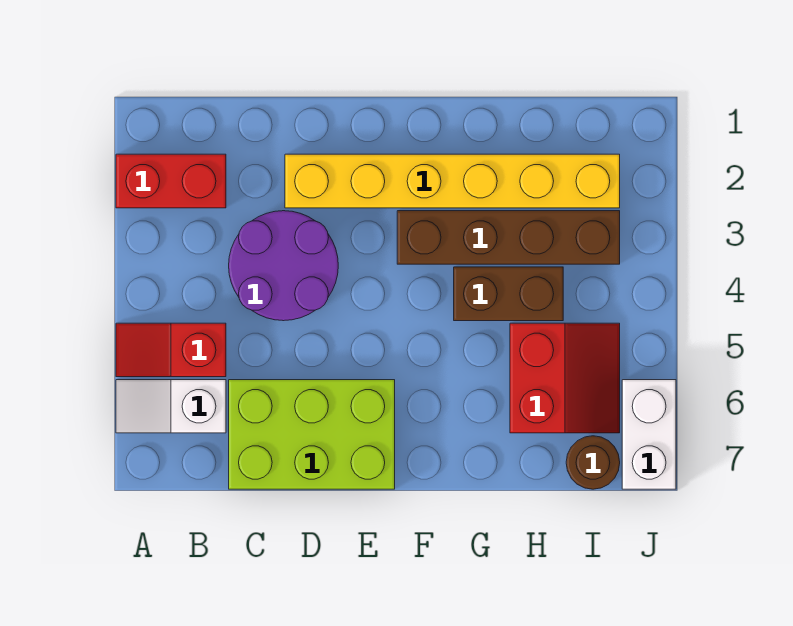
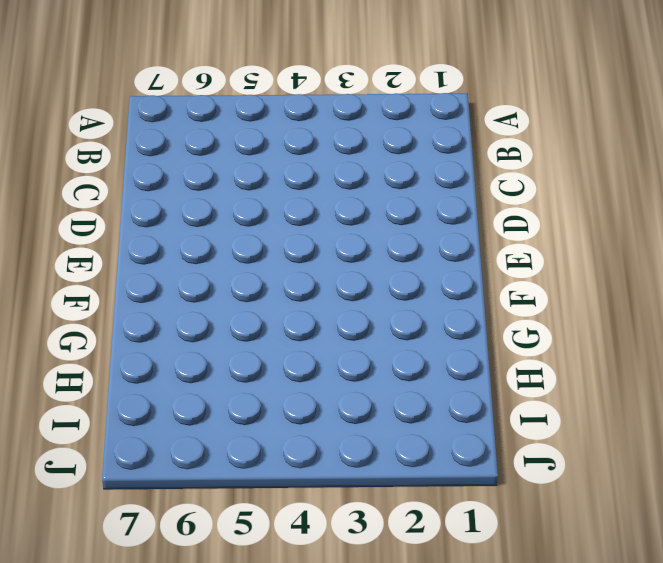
none -> red 1x2 brick [116,154,226,208]
none -> red 1x2 slope [116,323,226,377]

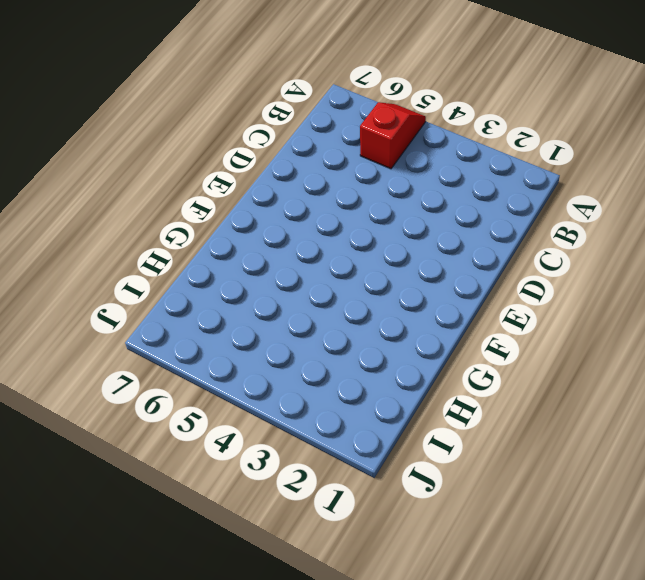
none -> red 1x2 brick [116,154,226,208]
none -> white 1x2 slope [116,380,226,433]

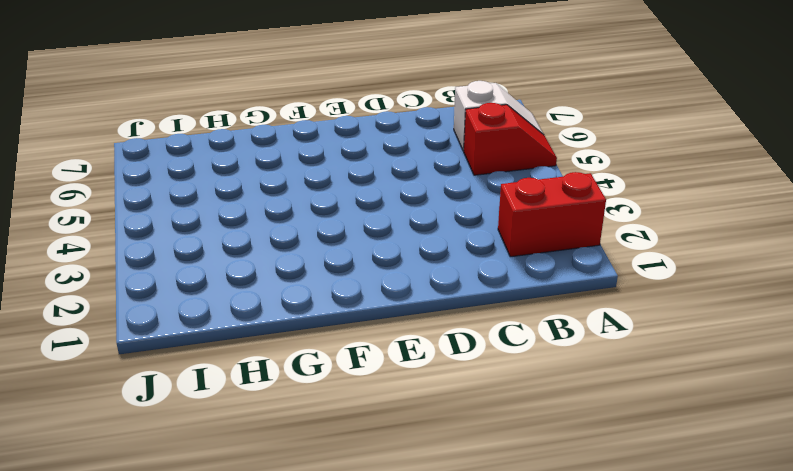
none -> purple 2x2 round brick [229,211,338,321]
none -> lime 2x3 brick [229,380,395,489]

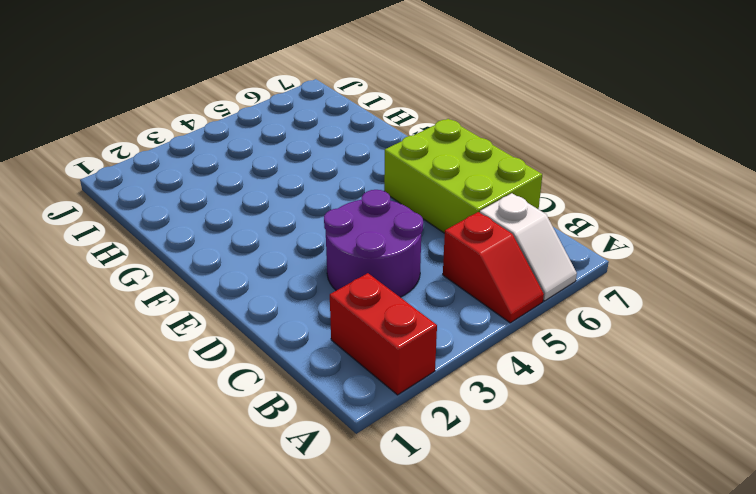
none -> yellow 1x6 brick [285,154,620,208]
none -> brown 1x4 brick [397,211,620,264]

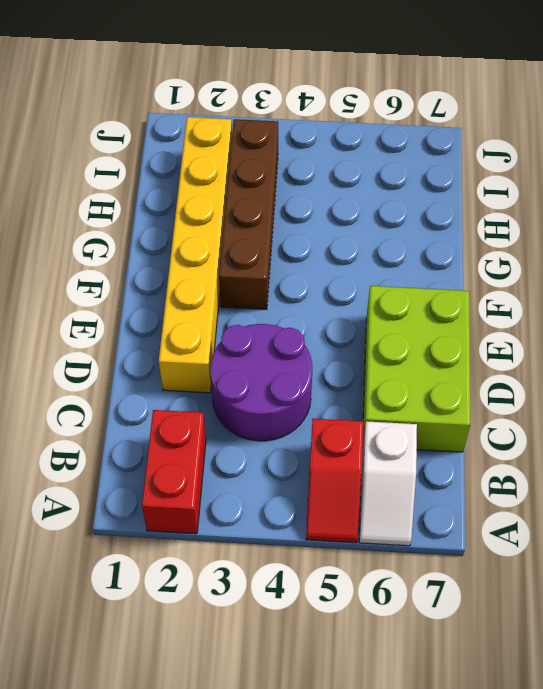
none -> brown 1x2 brick [454,267,563,321]
none -> red 2x2 slope [510,323,620,433]

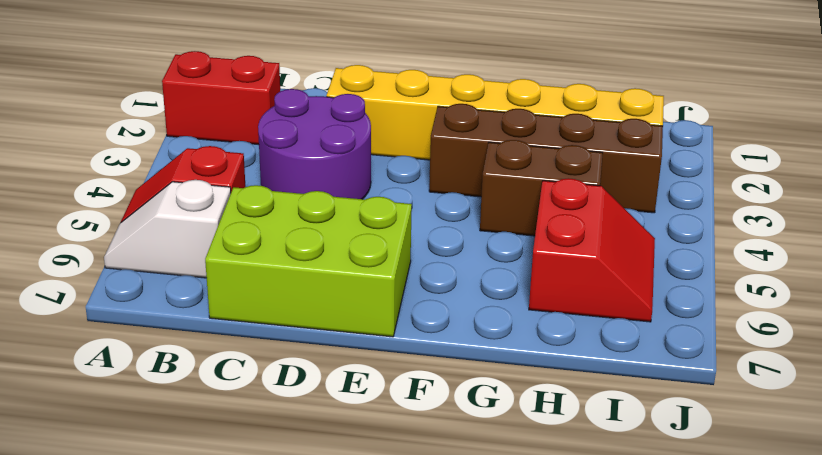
none -> brown 1x1 round brick [566,436,620,489]
none -> white 1x2 brick [622,380,676,489]

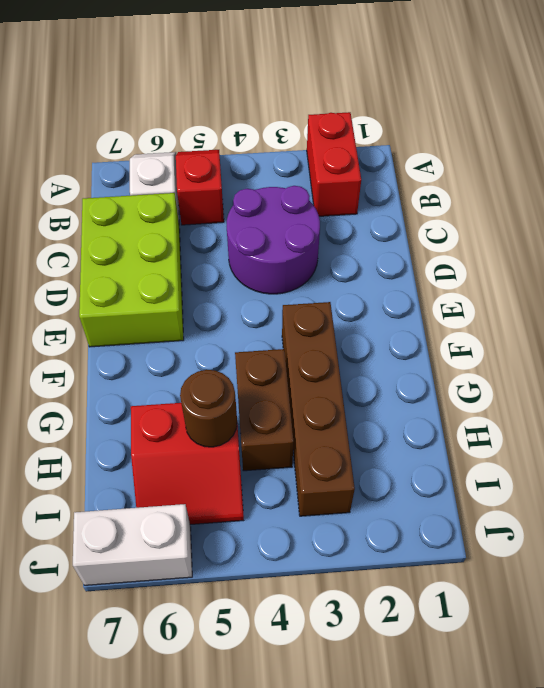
brown 1x1 round brick [180,370,237,447] -> brown 1x1 round brick moved to [566,436,620,489]
none -> yellow 1x6 brick [285,154,620,208]

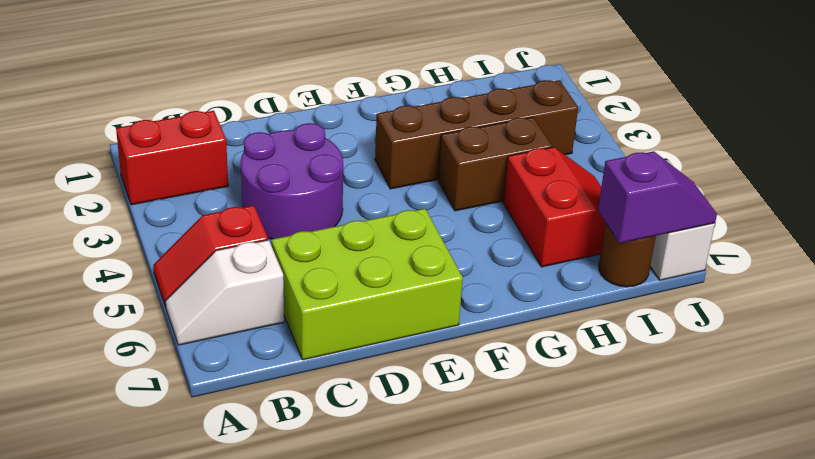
purple 1x2 slope [598,151,717,243] -> none
none -> yellow 1x6 brick [285,154,620,208]

